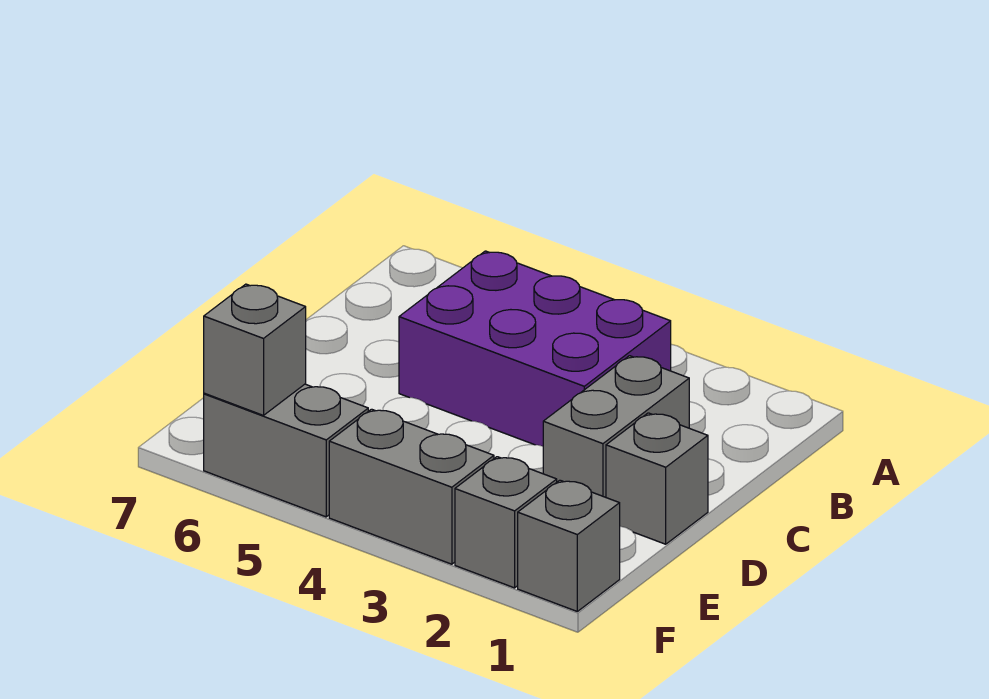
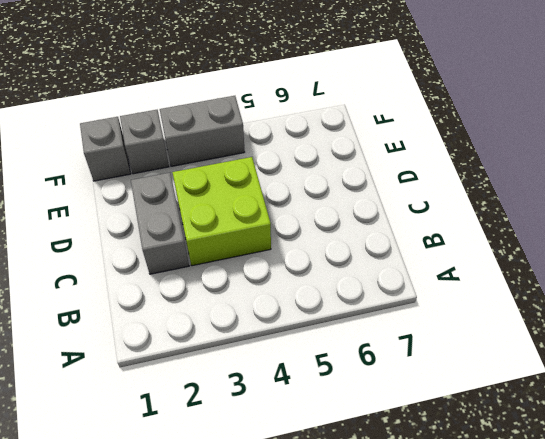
lime 2x2 brick [172,157,271,266] -> purple 2x3 brick [399,251,671,446]
none -> grey 1x1 brick [606,413,708,544]
none -> grey 1x2 brick [204,384,368,517]

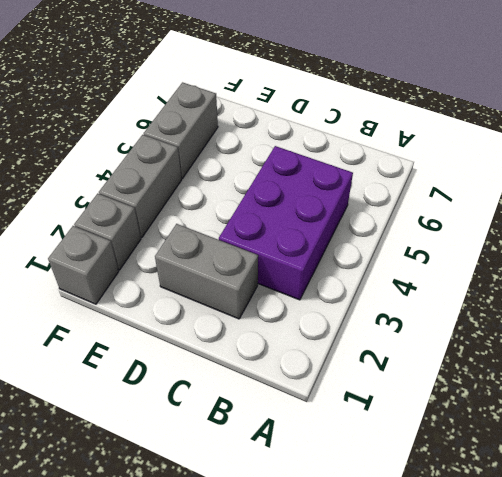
none -> grey 1x1 brick [606,413,708,544]
none -> grey 1x1 brick [204,284,306,415]

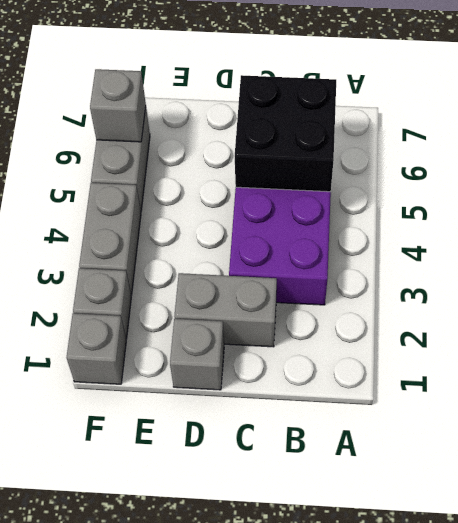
black 2x2 brick [235,75,336,192] -> none

